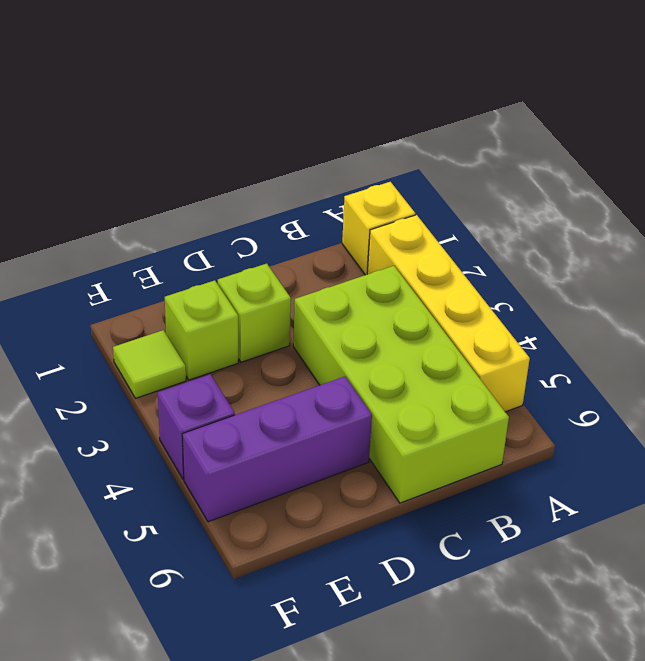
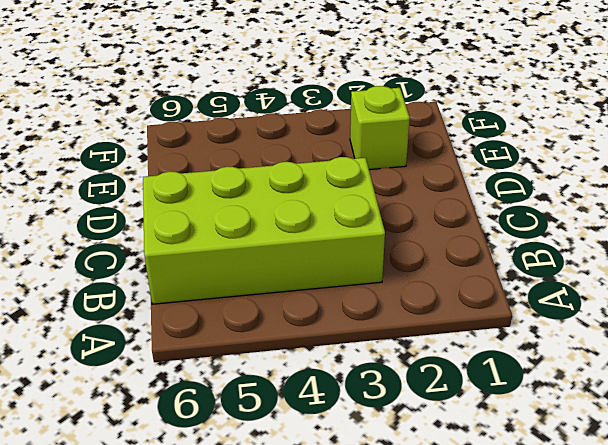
none -> yellow 1x1 brick [342,182,415,275]
none -> yellow 1x4 brick [367,215,530,412]

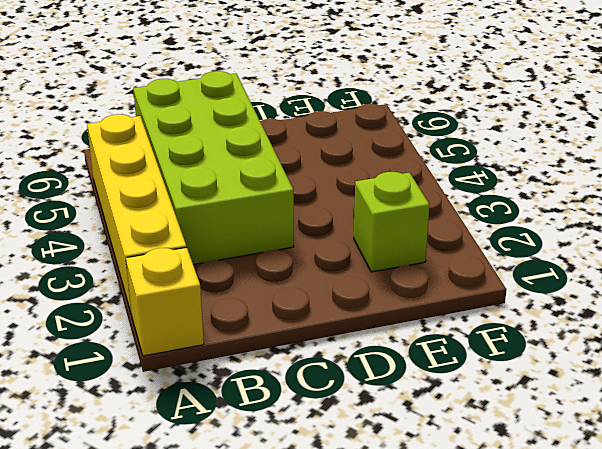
none -> lime 1x1 brick [218,264,291,362]
none -> purple 1x3 brick [182,377,372,522]

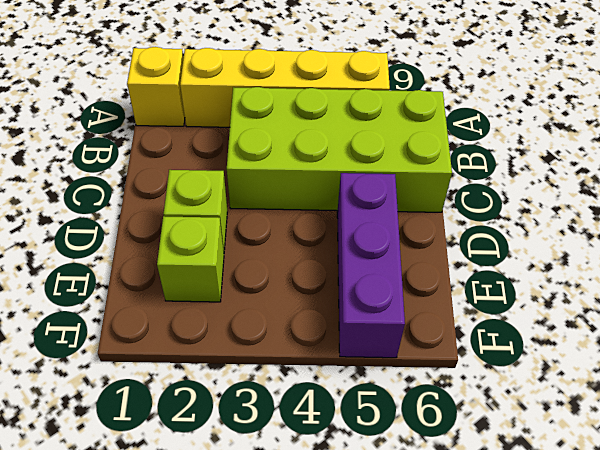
none -> lime 1x1 tile [113,330,186,398]
none -> purple 1x1 brick [158,374,235,479]

